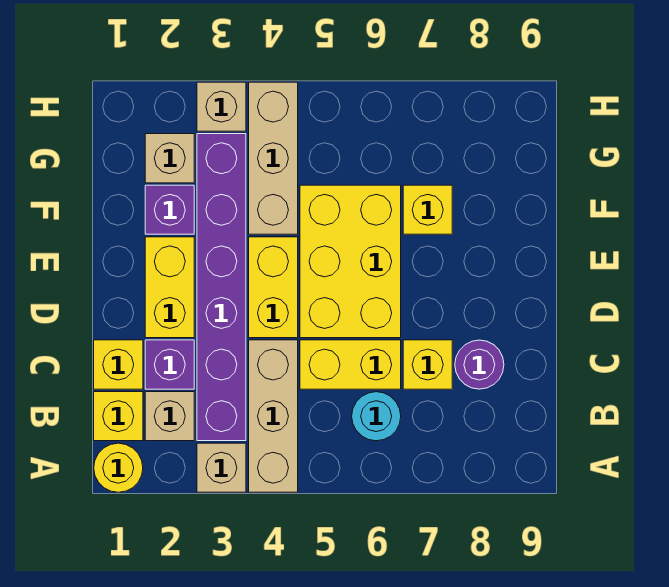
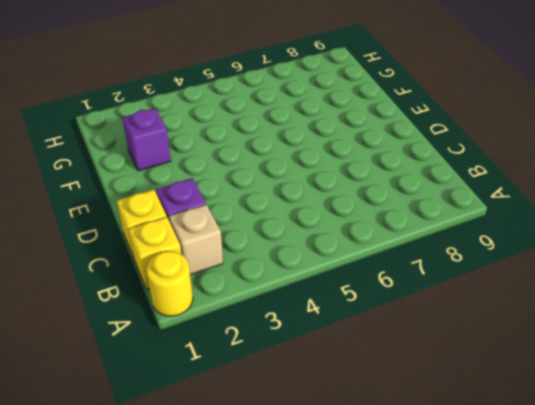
none -> tan 1x1 brick [197,443,246,492]
none -> tan 1x3 brick [249,340,298,492]
none -> purple 1x6 brick [197,134,246,441]

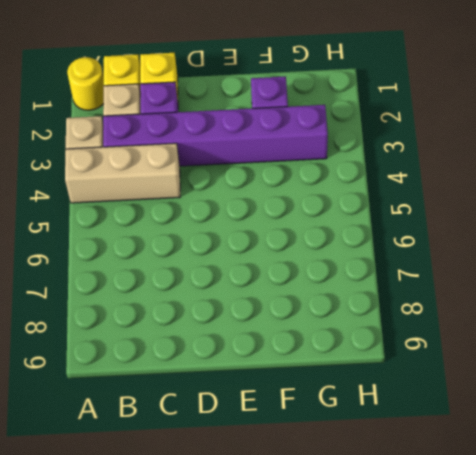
none -> cyan 1x1 round brick [352,392,401,441]
none -> yellow 1x2 brick [300,340,401,389]
none -> yellow 1x1 brick [403,340,452,389]

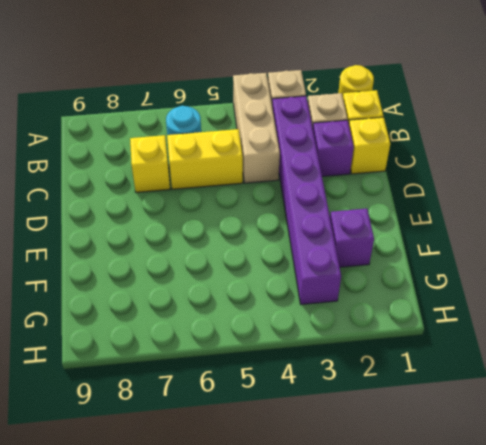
none -> purple 1x1 round brick [455,340,504,389]
none -> yellow 1x2 brick [145,237,194,338]
none -> yellow 1x2 brick [249,237,298,338]

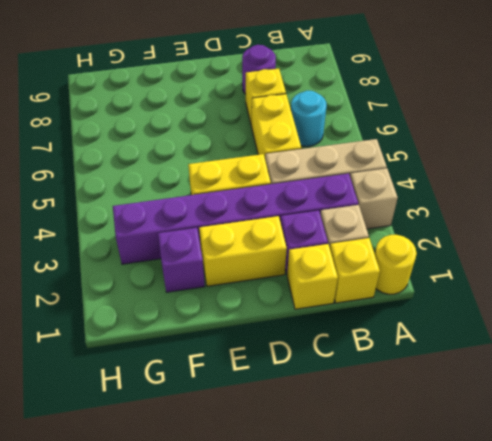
none -> yellow 2x3 brick [300,185,401,338]
none -> tan 1x3 brick [249,82,298,234]
none -> yellow 1x1 brick [403,185,452,234]

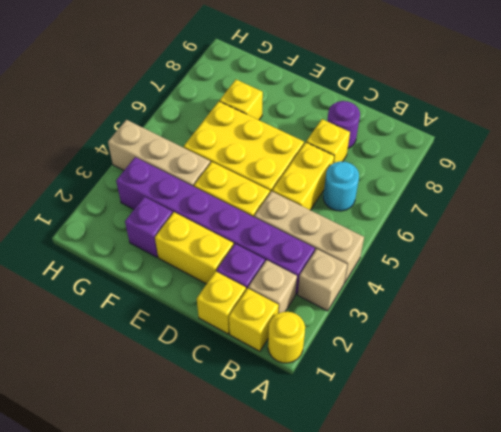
none -> tan 1x1 brick [145,134,194,183]
none -> tan 1x1 brick [197,82,246,131]

